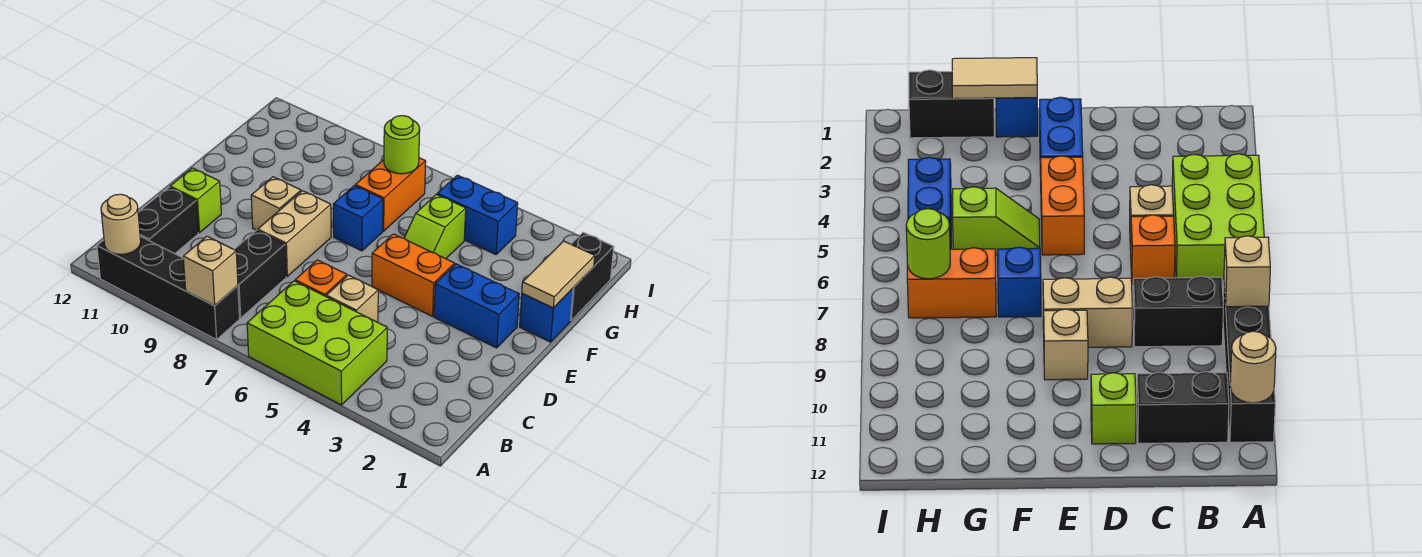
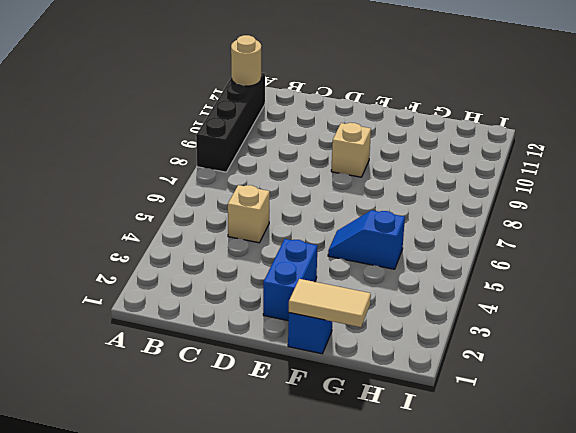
blue 1x2 slope [328,210,405,269] -> lime 1x2 slope [404,194,466,259]
none -> lime 2x3 brick [247,281,387,405]
none -> black 1x2 brick [234,230,286,318]
none -> black 1x2 brick [138,187,198,254]

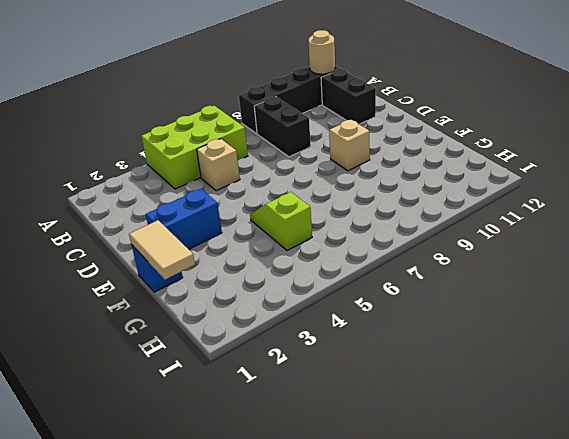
none -> orange 1x1 brick [295,260,347,296]
none -> tan 1x2 brick [258,191,331,276]
none -> lime 1x1 brick [170,168,221,233]

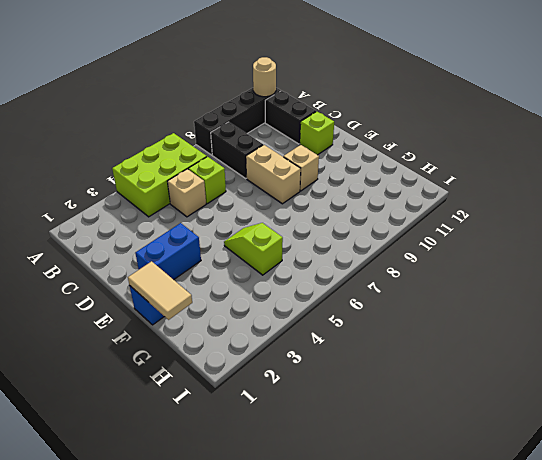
lime 1x1 brick [188,157,226,204] -> orange 1x1 brick [295,260,347,296]
none -> orange 1x2 brick [372,234,455,316]
none -> blue 1x1 brick [333,186,383,251]
none -> black 1x2 brick [570,232,614,320]

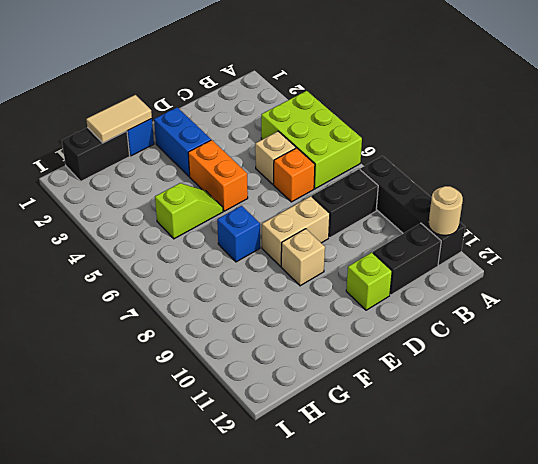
none -> orange 1x2 brick [355,158,426,231]
none -> blue 1x2 brick [437,175,518,255]
none -> tan 1x1 brick [183,236,238,306]

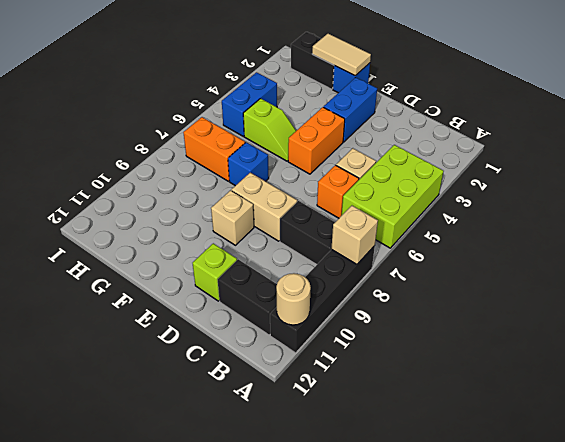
none -> lime 1x1 round brick [384,116,420,174]

